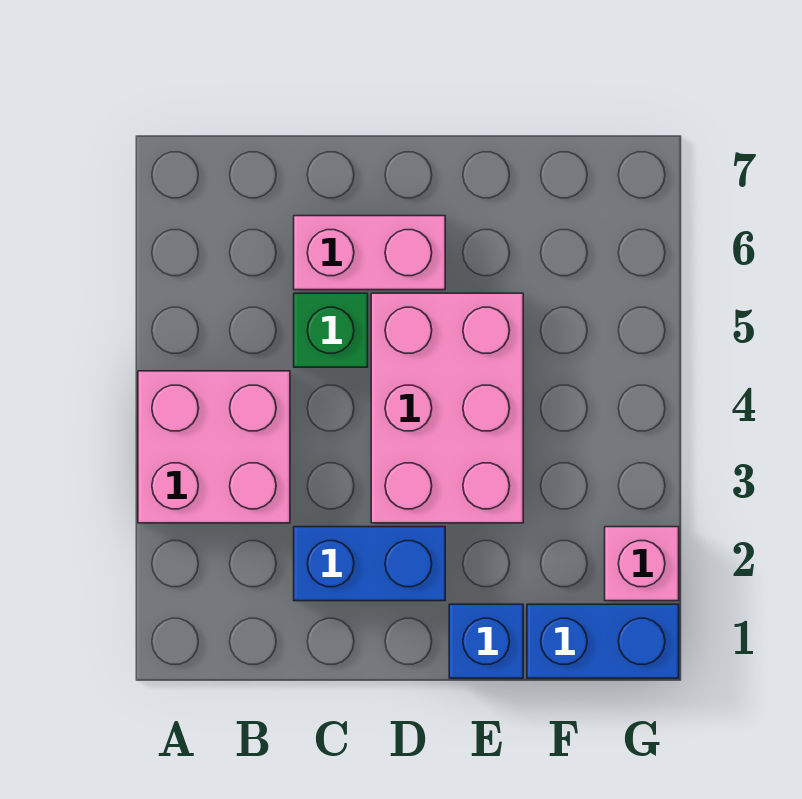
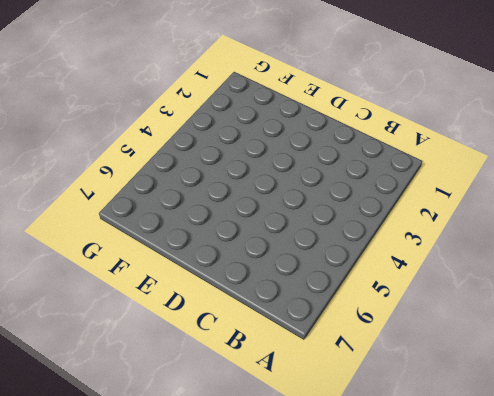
none -> pink 2x2 brick [138,371,290,523]
none -> blue 1x2 brick [294,527,445,601]

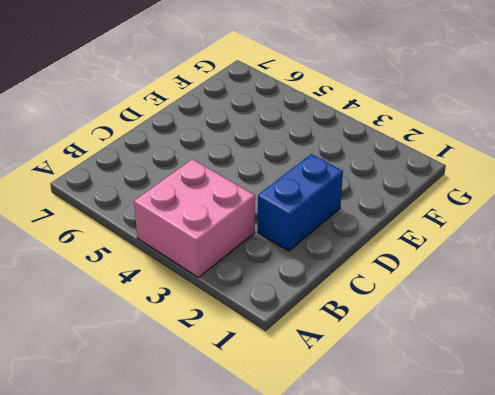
none -> green 1x1 brick [294,293,368,367]
none -> pink 1x2 brick [294,216,445,290]

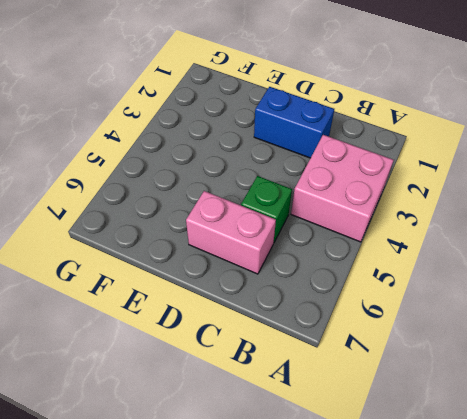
none -> pink 2x3 brick [371,293,523,523]
none -> blue 1x1 brick [449,604,523,678]

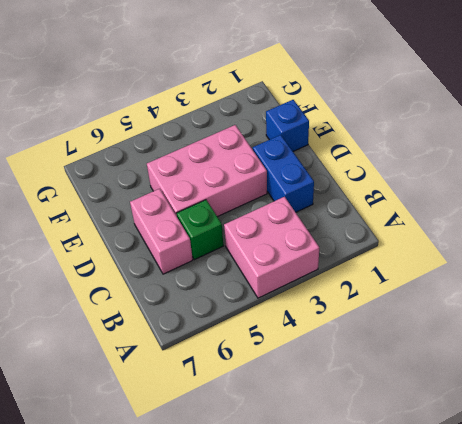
none -> blue 1x2 brick [527,604,679,678]
none -> pink 1x1 brick [605,527,679,601]

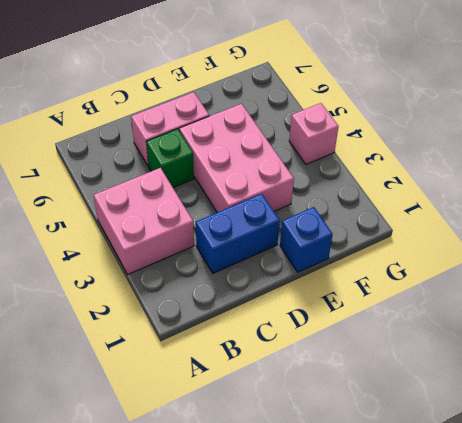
pink 1x1 brick [289,103,339,164] -> pink 1x1 brick moved to [605,527,679,601]
none -> blue 1x2 brick [527,604,679,678]

